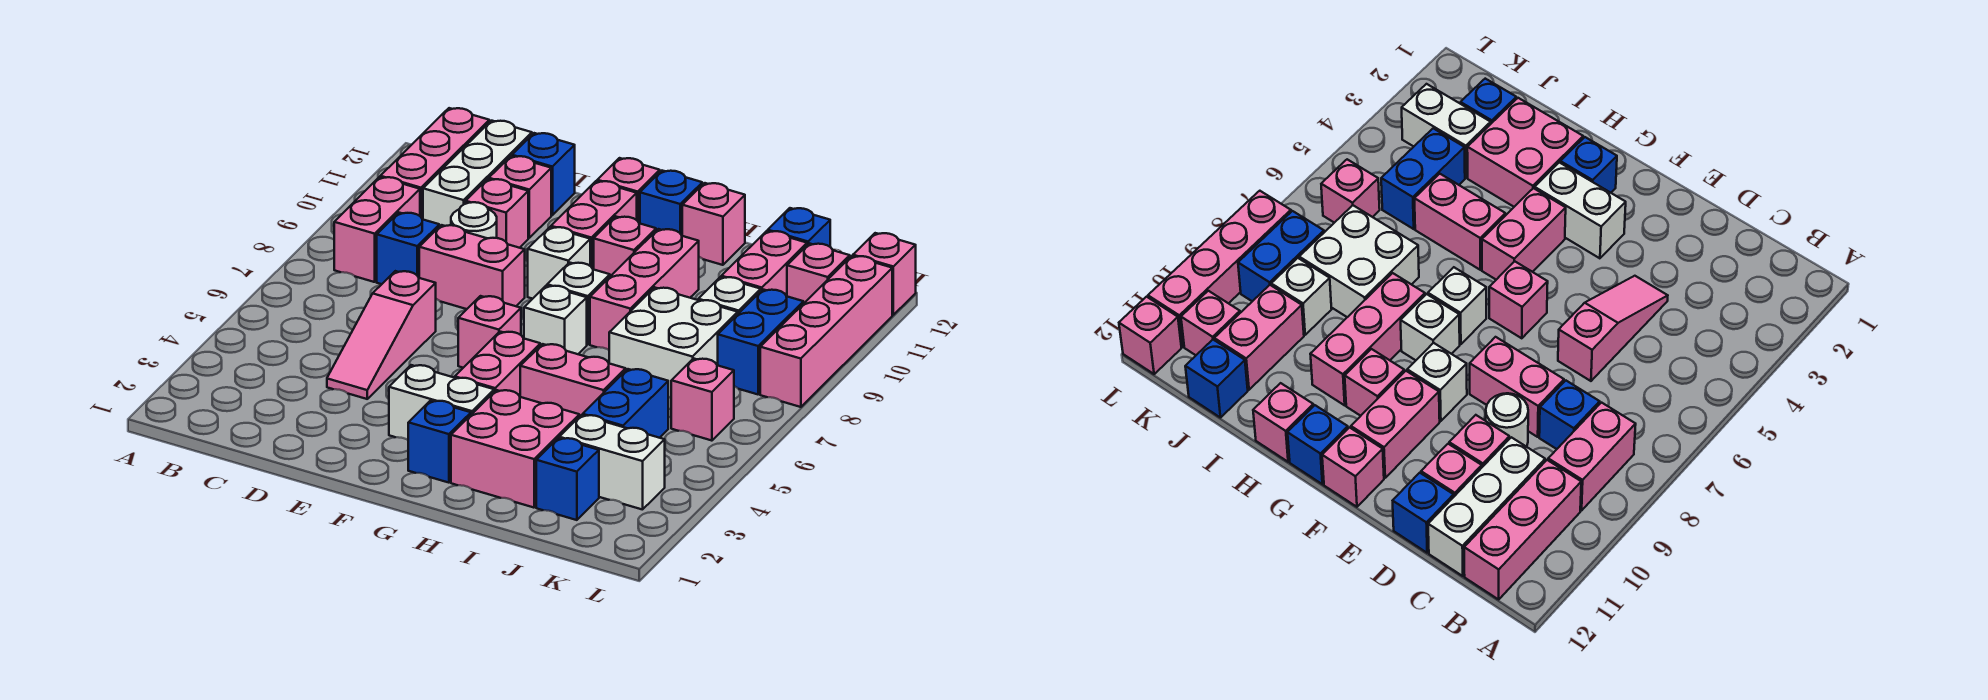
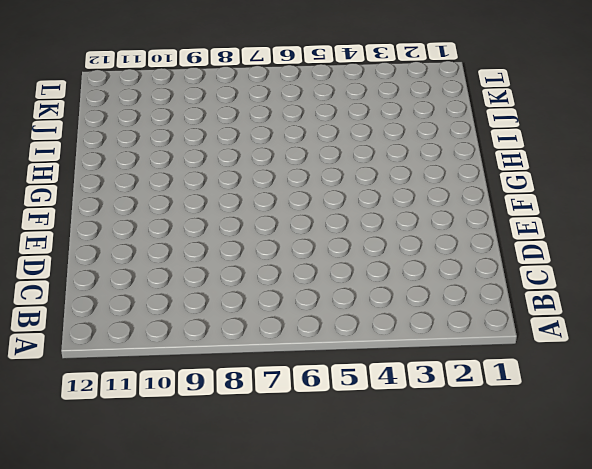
none -> pink 1x2 brick [334,177,420,282]
none -> pink 1x3 brick [380,108,489,219]
none -> blue 1x1 brick [377,213,439,284]
none -> white 1x3 brick [423,121,532,227]

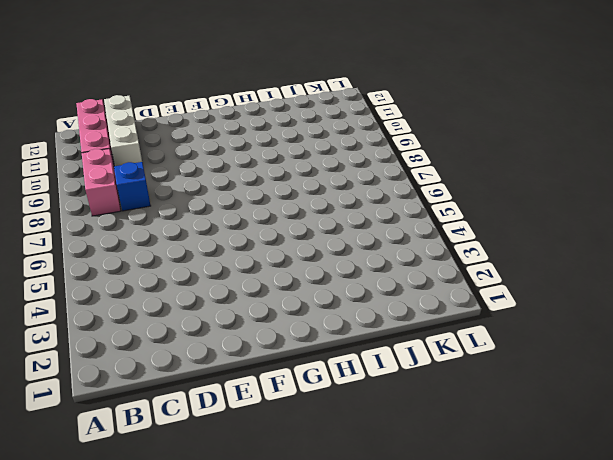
none -> pink 1x3 slope [327,271,436,399]
none -> pink 1x2 brick [419,225,525,309]
none -> white 1x1 round brick [451,202,497,238]
none -> pink 1x1 brick [466,179,528,248]

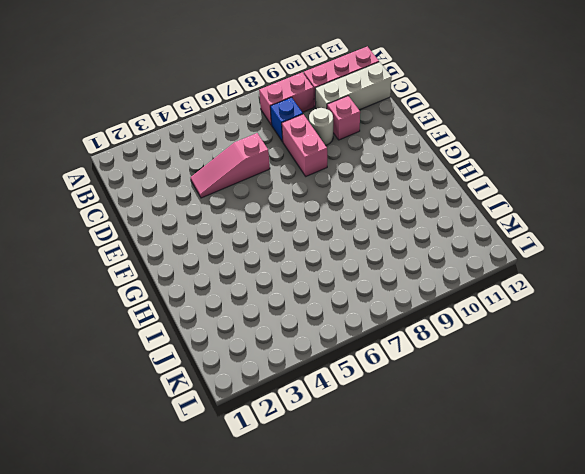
none -> pink 1x1 brick [489,156,551,238]
none -> blue 1x1 brick [512,133,575,215]
none -> white 1x2 brick [389,365,494,440]
none -> pink 1x1 brick [458,296,521,368]

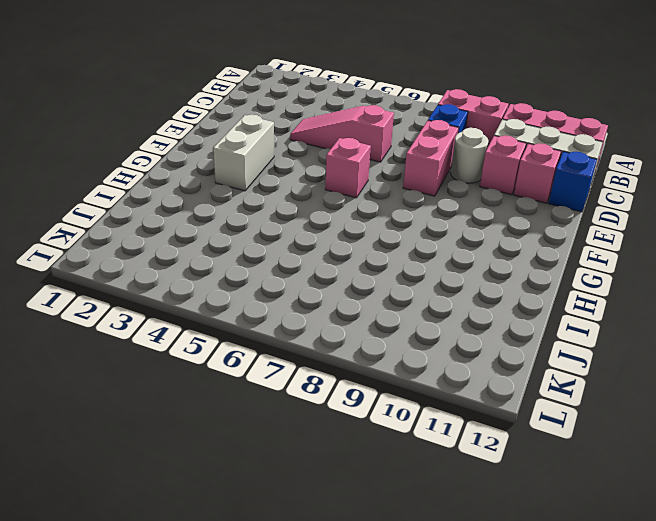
none -> white 1x1 brick [528,227,590,299]
none -> pink 1x2 brick [551,181,637,269]
none -> pink 1x1 brick [597,158,660,223]
none -> blue 1x1 brick [408,401,471,483]

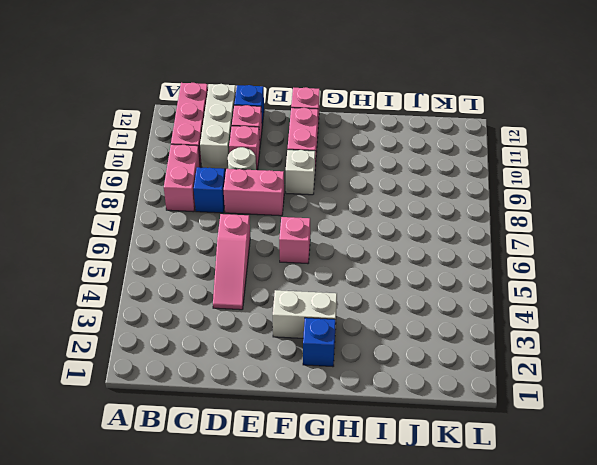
none -> pink 1x2 brick [455,332,540,396]
none -> white 1x1 brick [524,286,587,354]
none -> white 1x1 brick [547,263,610,345]
none -> pink 1x1 brick [594,216,656,276]

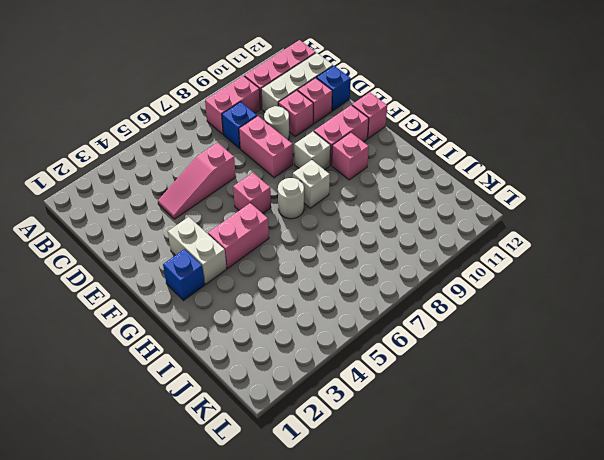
white 1x1 round brick [278,178,304,219] -> white 1x1 brick [524,286,587,354]
none -> blue 1x1 brick [640,171,702,235]
none -> pink 2x2 brick [451,390,579,508]
none -> pink 1x2 brick [520,344,626,417]
none -> pink 1x3 brick [590,229,699,350]

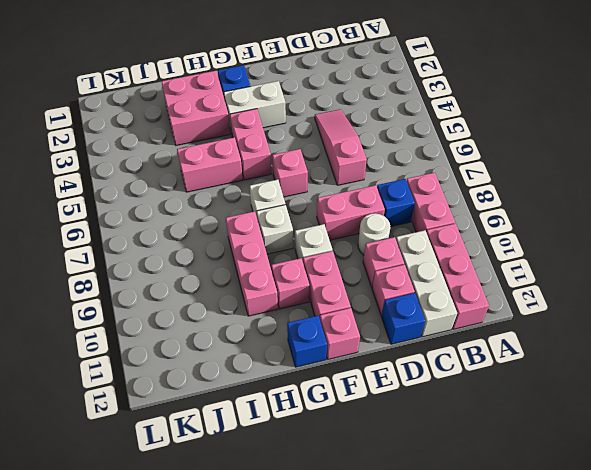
none -> pink 1x1 brick [682,183,745,265]
none -> white 2x2 brick [609,287,738,398]
none -> blue 1x1 brick [536,438,599,520]
none -> white 1x2 brick [559,415,665,510]

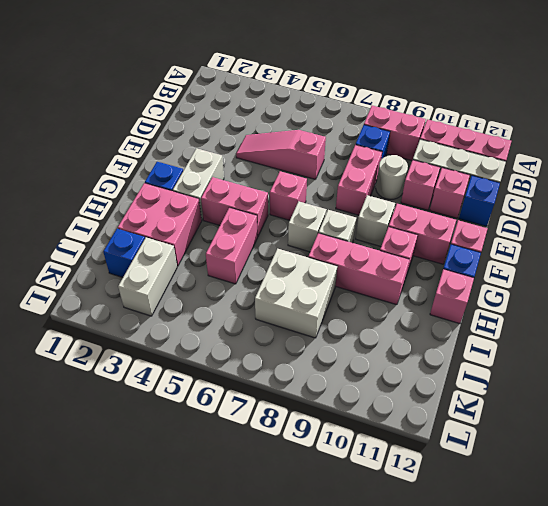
none -> blue 1x2 brick [583,369,668,438]
none -> white 1x1 brick [698,277,761,314]
none -> pink 1x2 brick [721,231,807,296]
none -> blue 1x1 brick [768,208,830,247]

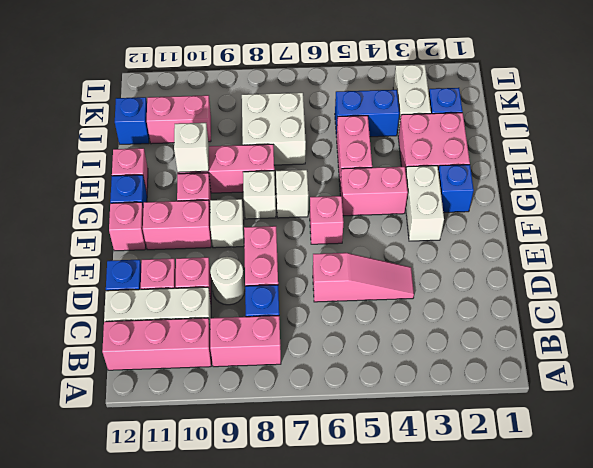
white 1x1 brick [174,123,209,172] -> white 1x1 brick moved to [698,277,761,314]
none -> pink 1x1 brick [671,358,734,441]
none -> blue 1x2 brick [718,290,803,394]
none -> pink 1x1 brick [787,243,850,304]
none -> pink 1x4 brick [760,256,892,407]

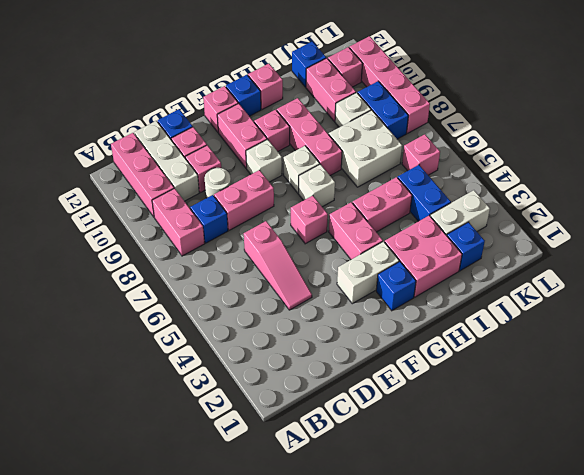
none -> pink 1x1 brick [853,233,916,315]

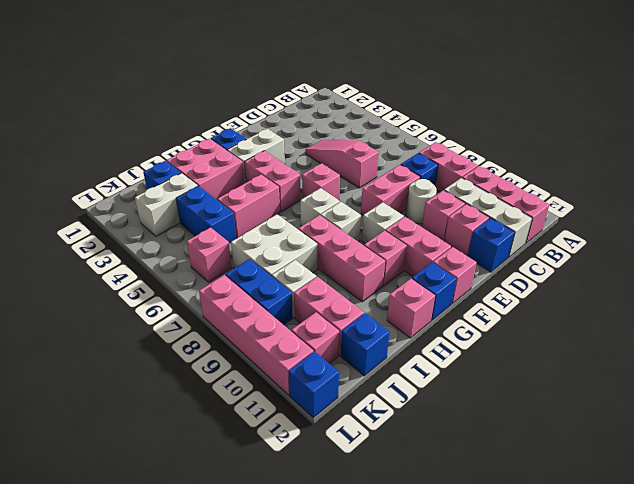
blue 1x1 brick [289,351,339,418] -> pink 1x1 brick [853,233,916,315]

